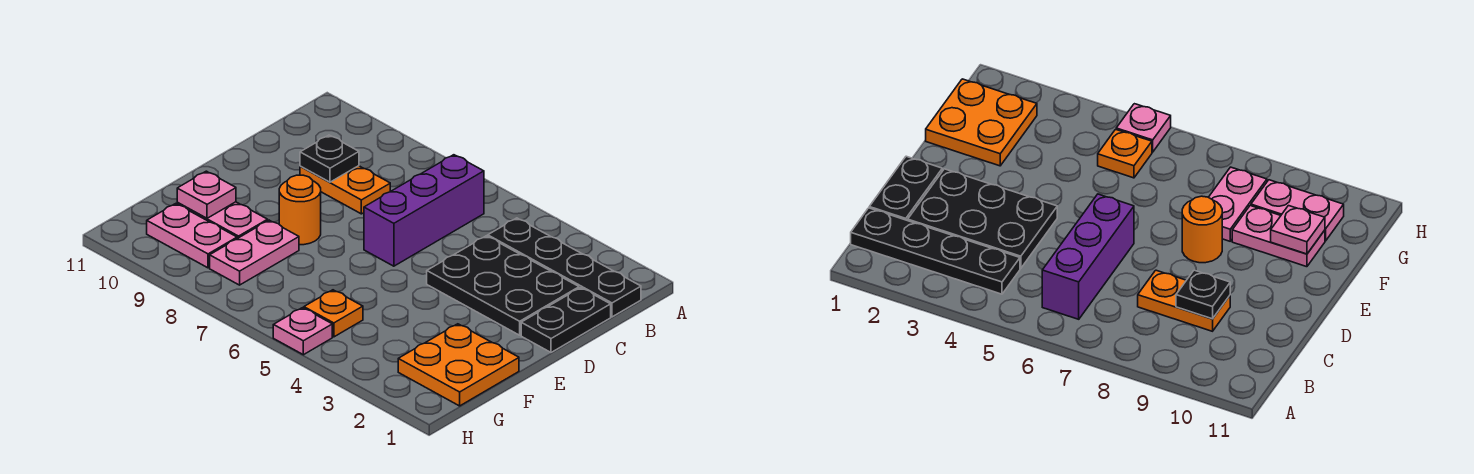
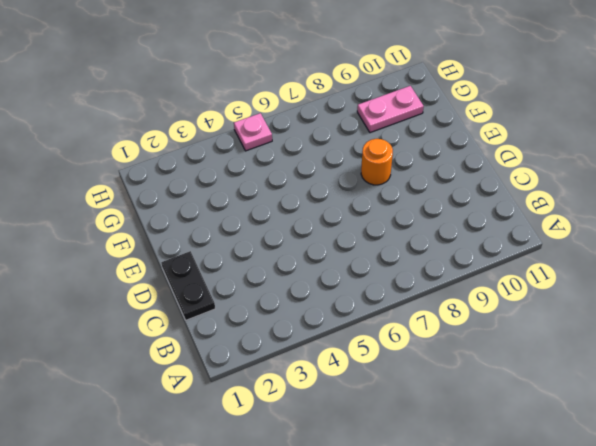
none -> black 1x4 plate [488,218,641,317]
none -> purple 1x3 brick [364,155,484,266]
none -> black 2x3 plate [427,236,579,335]

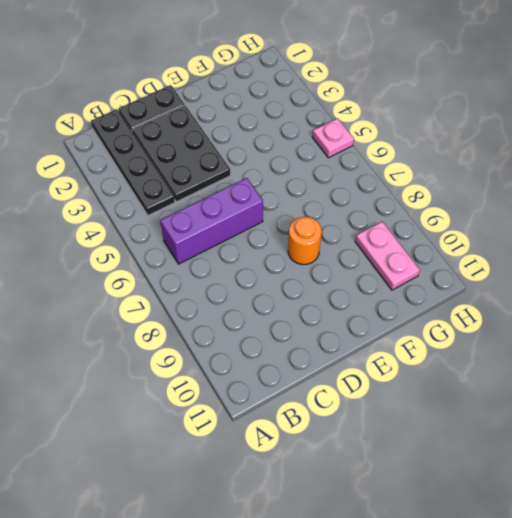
none -> orange 1x2 plate [300,166,390,214]
none -> orange 2x2 plate [398,324,519,406]
none -> pink 1x2 plate [210,220,299,285]

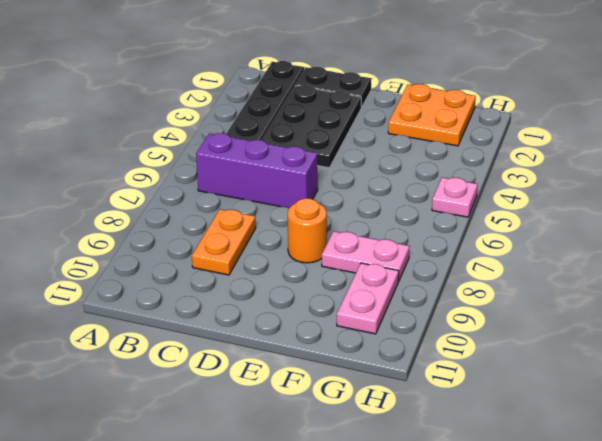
none -> pink 1x2 plate [177,202,268,239]
none -> orange 1x1 plate [304,290,363,337]
none -> black 1x1 plate [300,135,359,182]

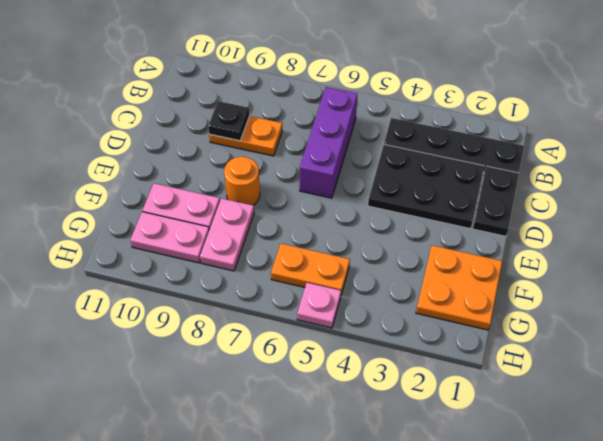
orange 1x2 plate [271,244,350,294] -> orange 1x1 plate [304,290,363,337]
none -> pink 1x1 plate [177,171,236,218]

